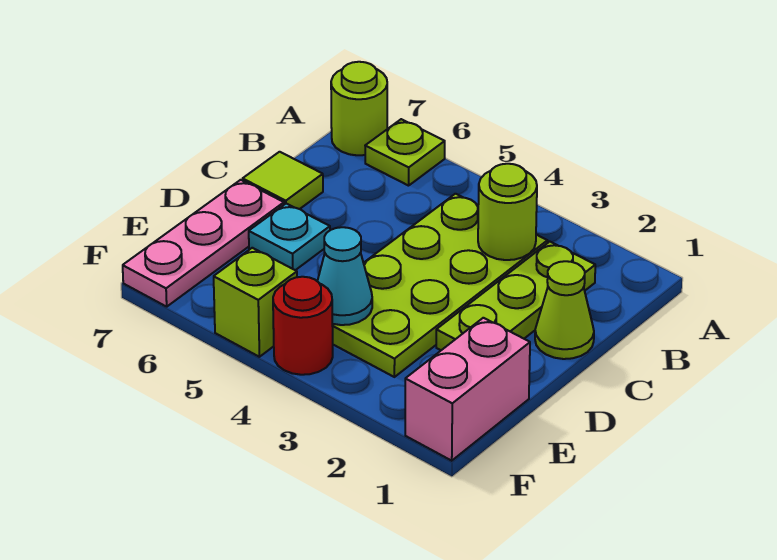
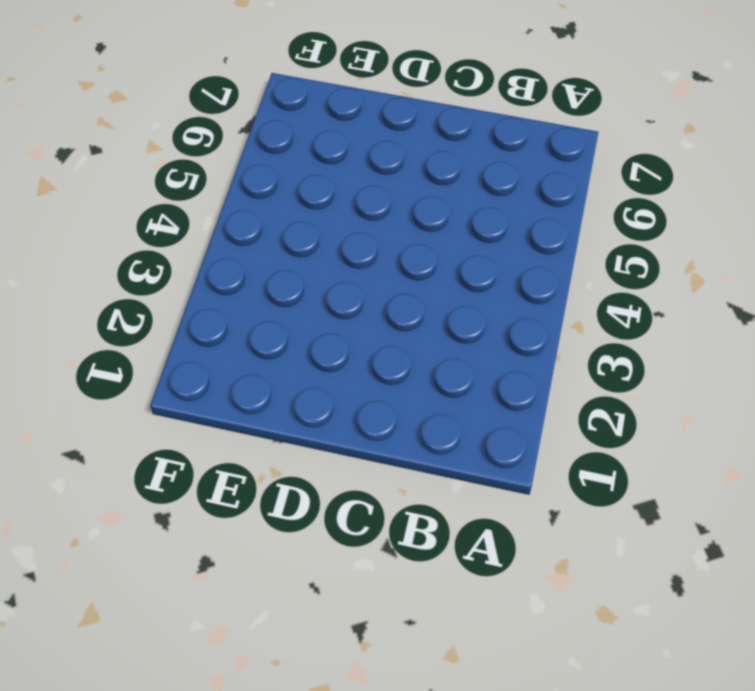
none -> lime 1x1 plate [365,119,445,186]
none -> lime 1x1 round brick [331,62,387,155]
none -> lime 1x3 plate [436,242,595,350]

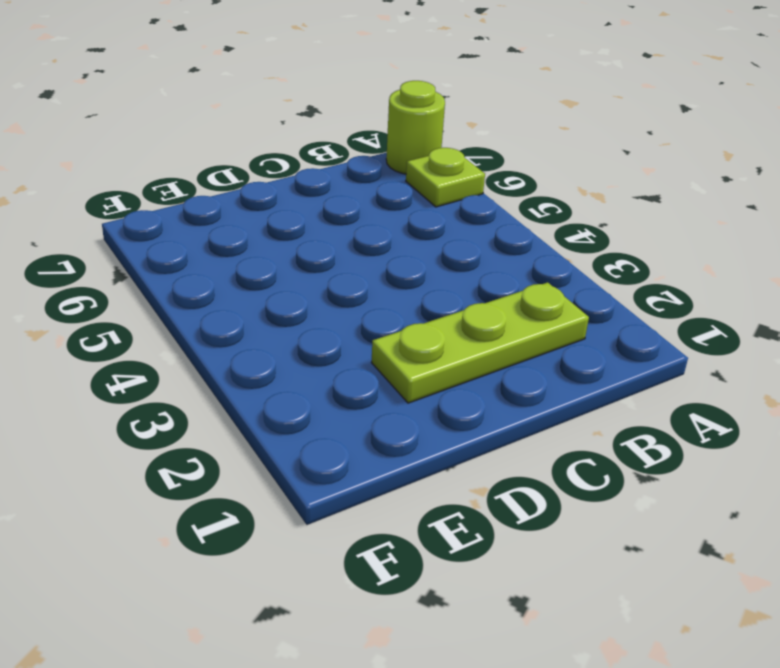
none -> lime 2x4 plate [332,194,547,377]
none -> lime 1x1 cone [535,261,594,359]
none -> lime 1x1 tile [243,152,323,209]

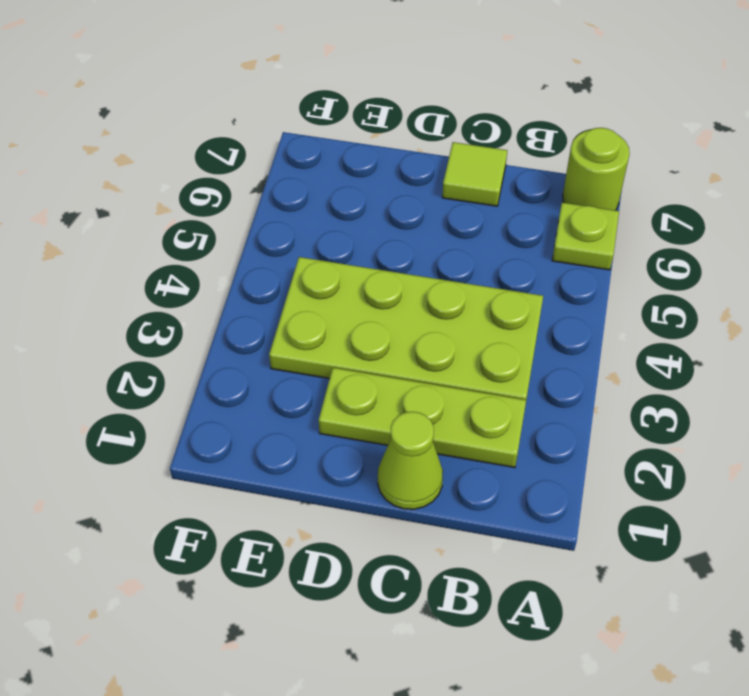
none -> cyan 1x1 plate [249,204,330,270]
none -> pink 1x3 plate [123,180,284,307]
none -> pink 1x2 brick [405,318,530,461]

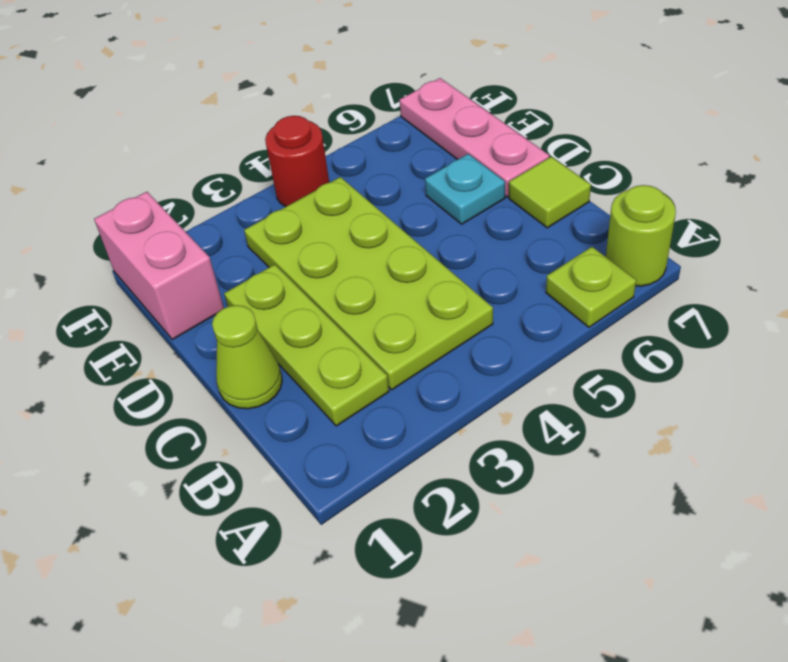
none -> lime 1x1 brick [214,248,297,357]
none -> lime 1x1 round brick [478,164,537,260]
none -> cyan 1x1 cone [317,227,372,325]

